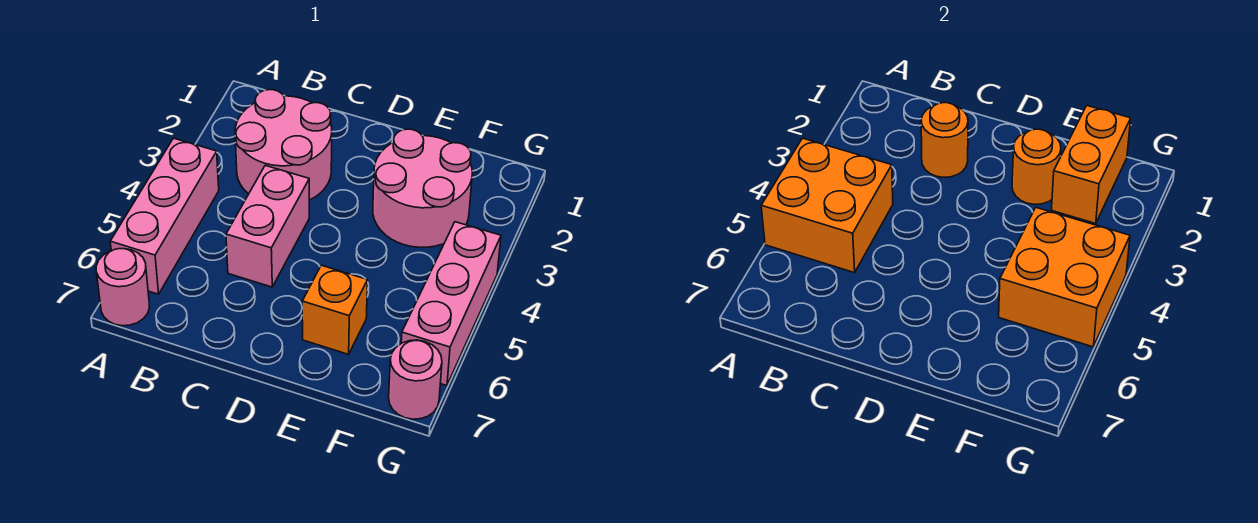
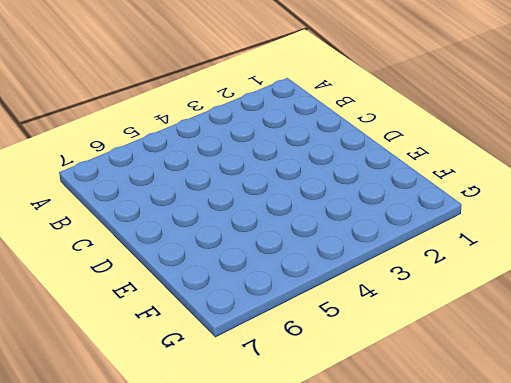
none -> pink 1x3 brick [110,138,219,294]
none -> pink 1x1 round brick [96,249,150,326]
none -> pink 2x2 round brick [235,90,332,200]

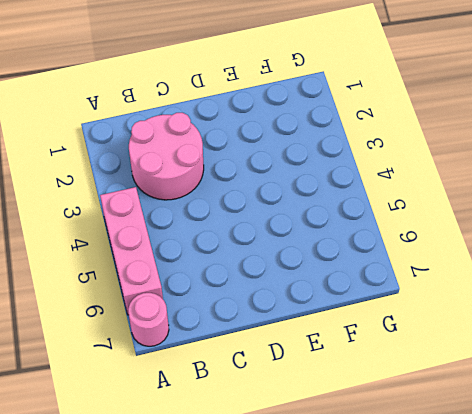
none -> pink 1x2 brick [226,165,309,287]
none -> pink 2x2 round brick [373,129,472,247]
none -> orange 1x1 brick [302,265,368,354]

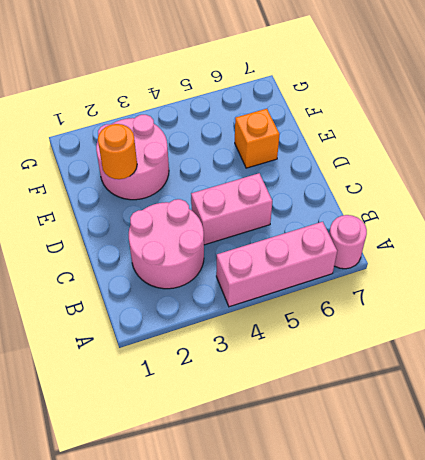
none -> pink 1x3 brick [401,222,501,386]
none -> pink 1x1 round brick [389,340,442,419]
none -> orange 2x2 brick [761,138,893,273]

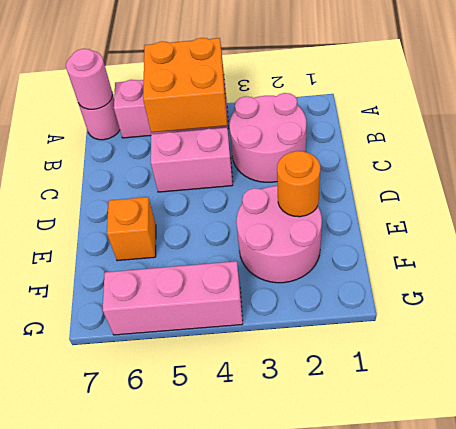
pink 1x1 round brick [66,49,113,109] -> pink 1x1 round brick moved to [389,340,442,419]
none -> orange 1x1 round brick [921,103,968,177]
none -> orange 1x2 brick [1051,106,1131,224]
none -> orange 2x2 brick [999,208,1130,347]

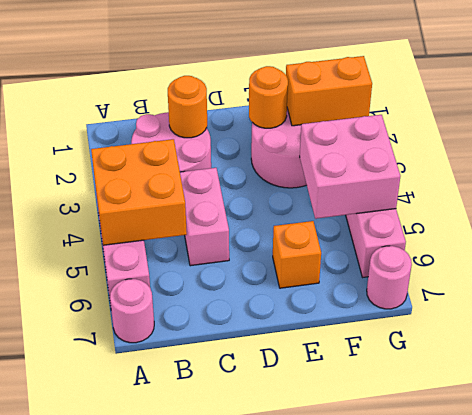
orange 1x2 brick [286,56,372,126] -> orange 1x2 brick turned to [1051,106,1131,224]
pink 2x2 brick [300,115,400,219] -> orange 2x2 brick [999,208,1130,347]

